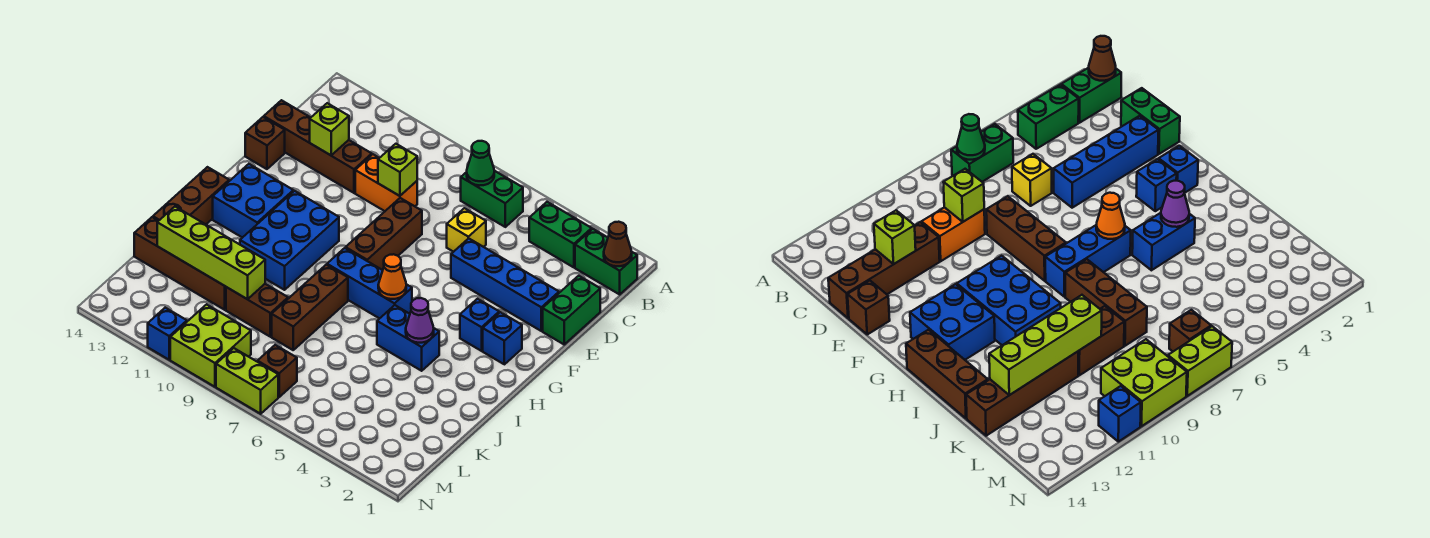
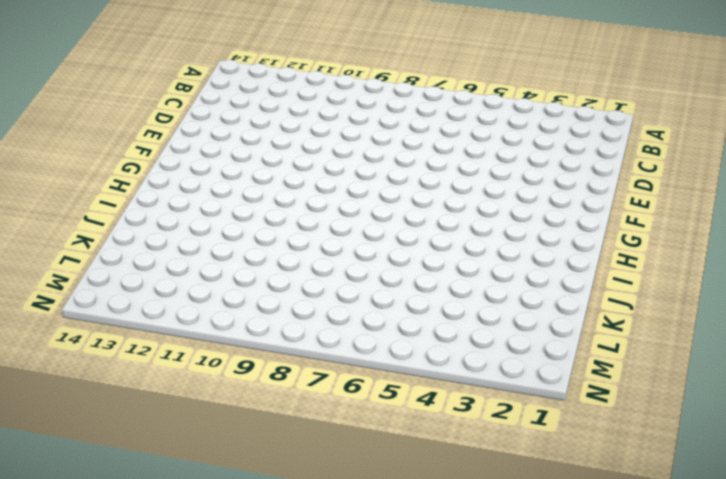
none -> green 1x2 brick [575,229,637,294]
none -> green 1x2 brick [529,202,592,267]
none -> green 1x2 brick [461,171,523,227]
none -> green 1x2 brick [543,276,600,344]

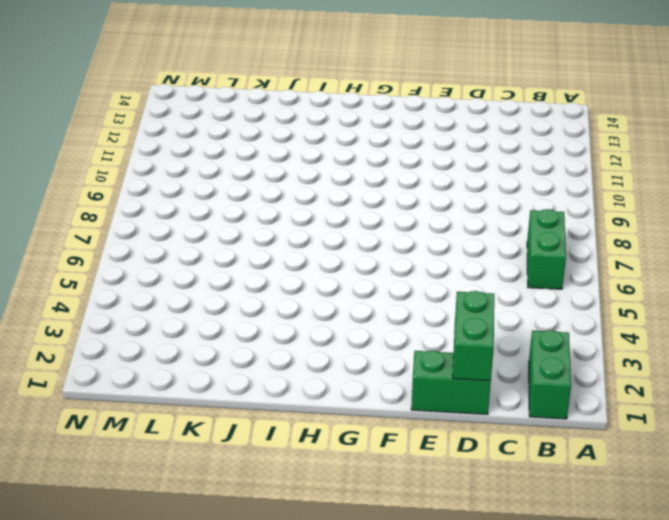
green 1x2 brick [453,291,494,381] -> green 1x2 brick moved to [529,202,592,267]
none -> yellow 1x1 brick [447,208,486,252]
none -> orange 1x2 brick [355,154,417,211]
none -> brown 1x4 brick [264,100,372,193]
none -> blue 1x4 brick [451,238,559,331]

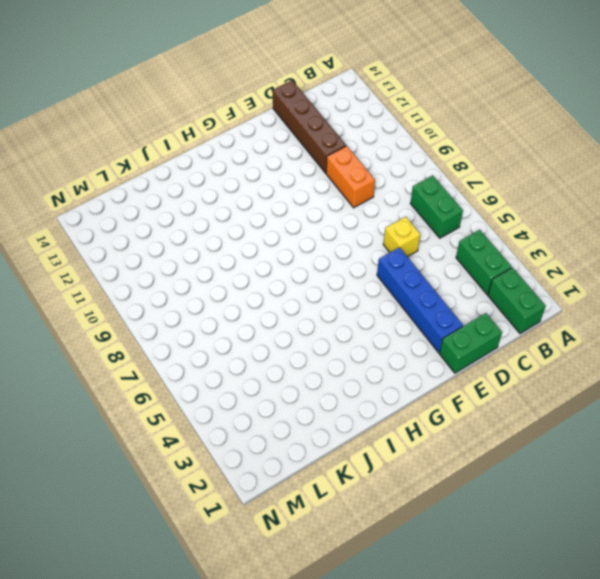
none -> brown 1x3 brick [346,198,422,270]
none -> brown 1x1 brick [245,117,285,169]
none -> blue 1x1 brick [483,312,522,364]
none -> blue 1x1 brick [460,299,499,351]

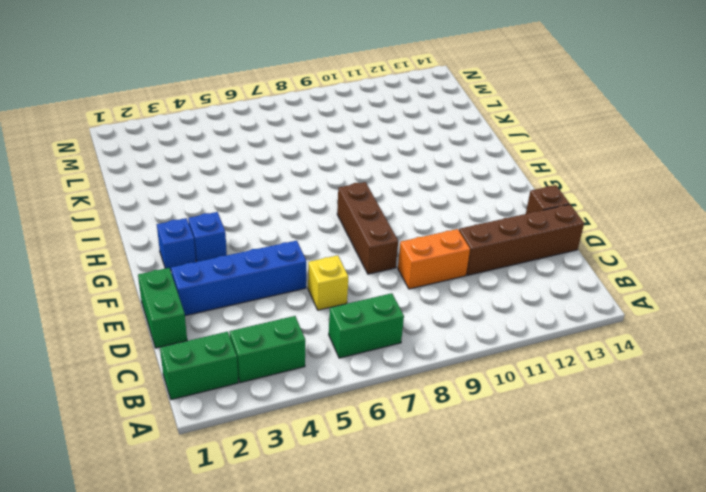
none -> blue 2x3 brick [240,191,339,290]
none -> blue 2x2 brick [213,164,293,238]
none -> blue 1x3 brick [327,248,412,319]
none -> brown 1x3 brick [153,167,229,224]

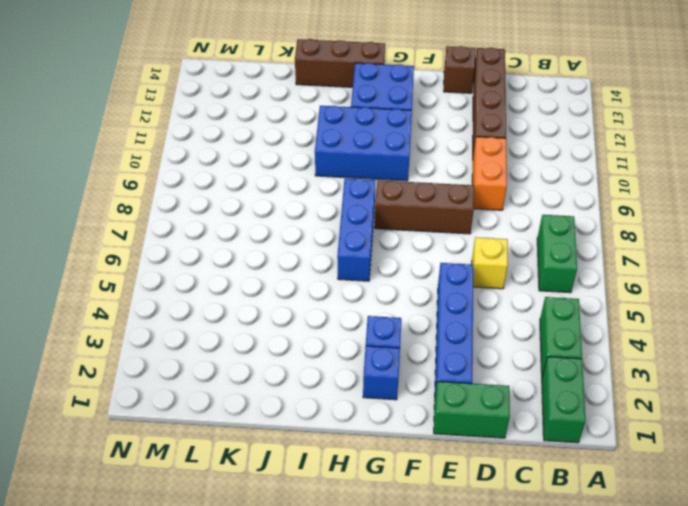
none -> blue 1x2 brick [377,305,439,371]
none -> brown 1x3 brick [272,265,348,350]
none -> brown 1x2 brick [226,284,288,337]
none -> brown 1x4 brick [134,217,226,310]

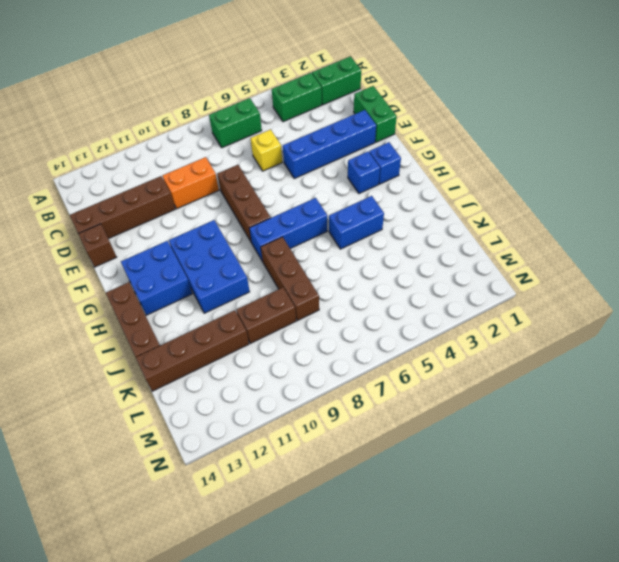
none -> brown 1x1 brick [257,345,297,397]
none -> lime 2x2 brick [170,304,251,387]
none -> lime 1x2 brick [216,348,278,414]
none -> blue 1x1 brick [148,308,187,360]

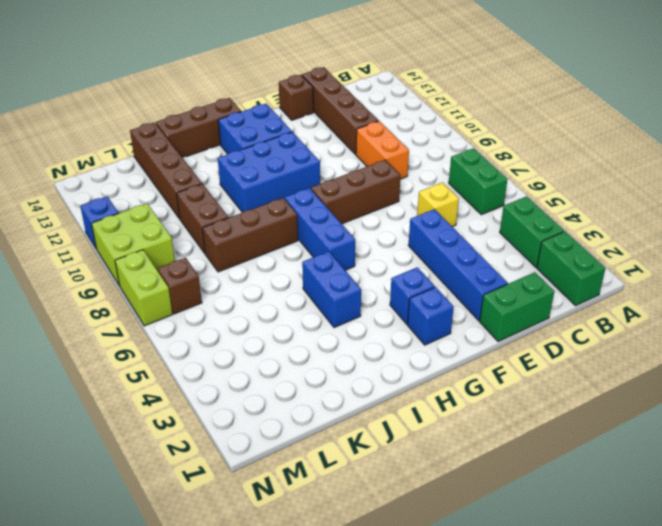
none -> brown 1x1 cone [604,222,632,266]
none -> green 1x1 cone [467,141,494,185]
none -> lime 1x1 brick [378,144,417,196]
none -> lime 1x1 brick [310,103,349,155]

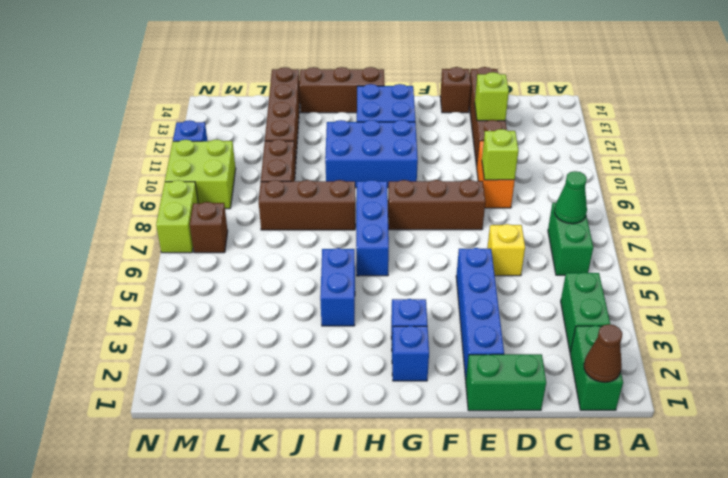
none -> orange 1x1 cone [378,254,406,299]
none -> purple 1x1 cone [406,298,434,343]
none -> lime 1x4 brick [157,207,265,299]

